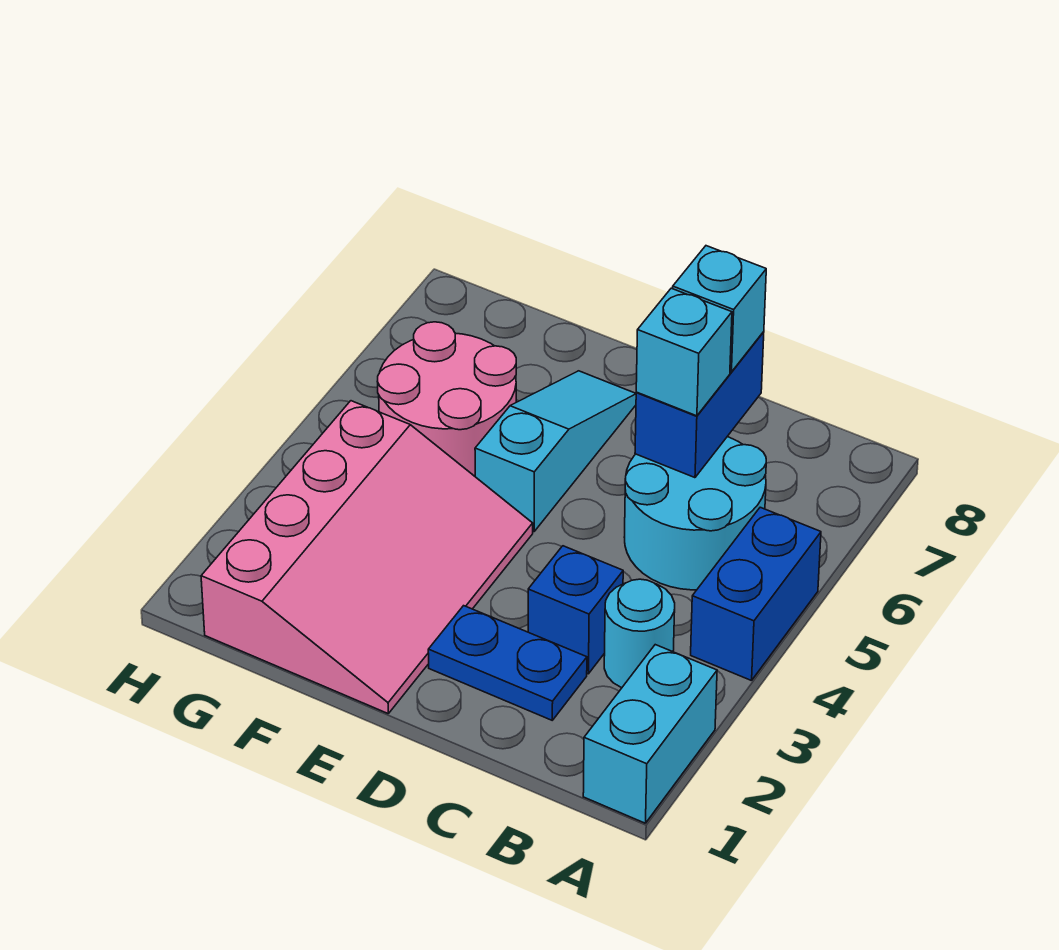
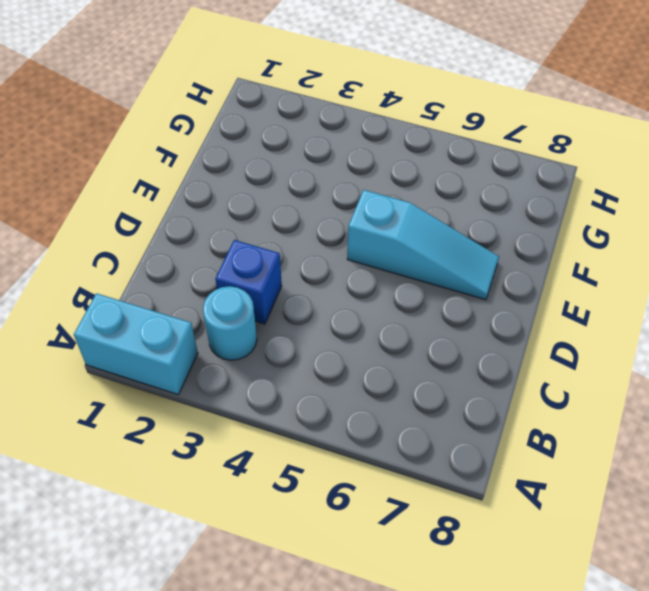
none -> blue 1x2 brick [691,507,821,681]
none -> cyan 2x2 round brick [624,437,766,590]
none -> blue 1x2 plate [428,606,587,720]

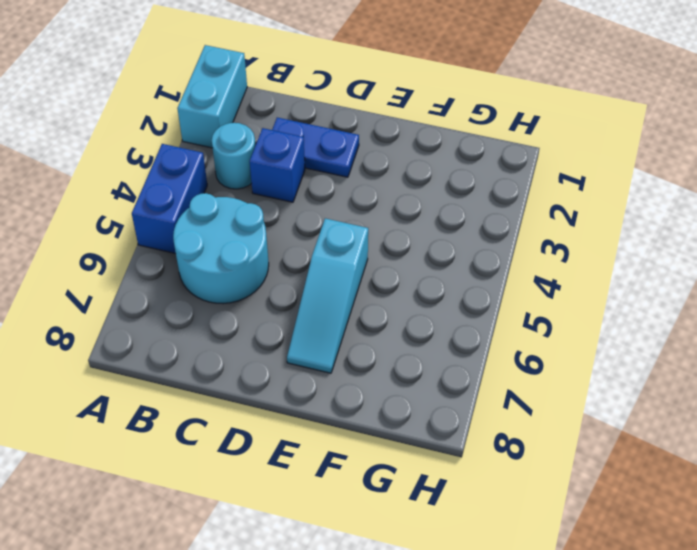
none -> pink 3x4 slope [201,401,533,713]
none -> pink 2x2 round brick [377,322,516,476]
none -> blue 1x2 brick [635,332,764,478]

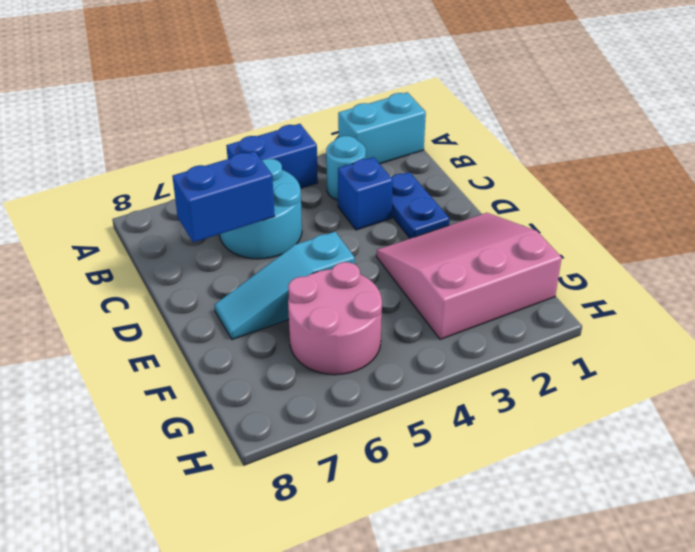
pink 3x3 slope [376,213,562,340] -> pink 3x4 slope [201,401,533,713]
none -> cyan 1x1 brick [636,288,732,416]
none -> cyan 1x1 brick [673,246,766,372]

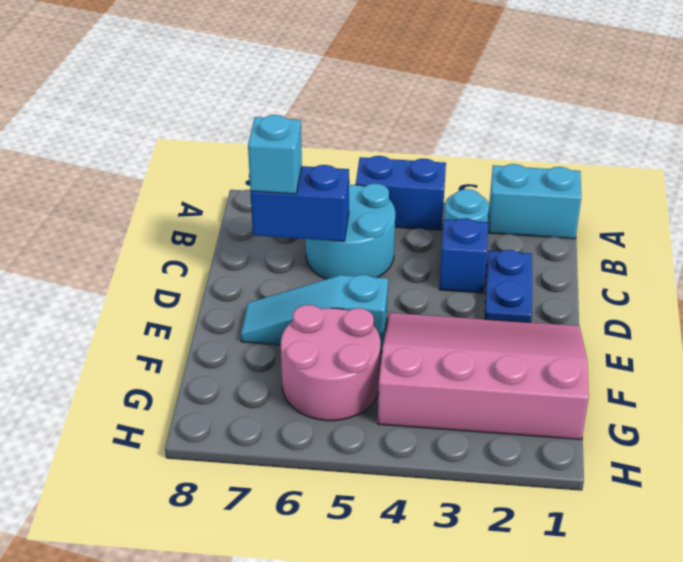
none -> cyan 1x1 brick [636,288,732,416]

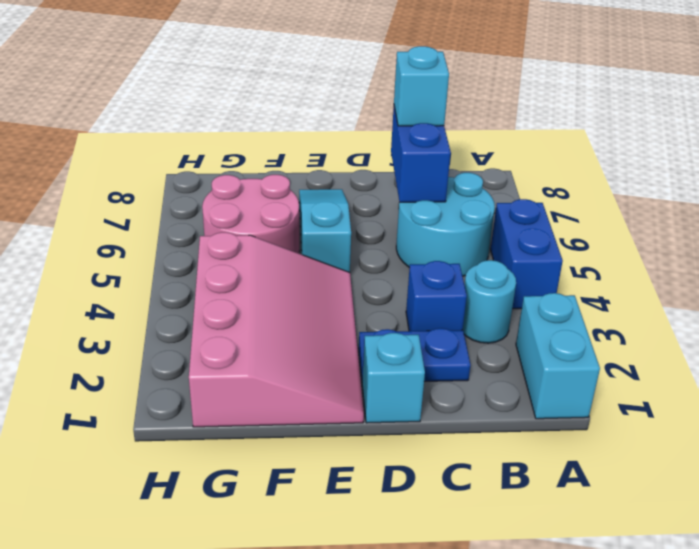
cyan 1x1 brick [362,333,425,423] -> cyan 1x1 brick moved to [636,288,732,416]

